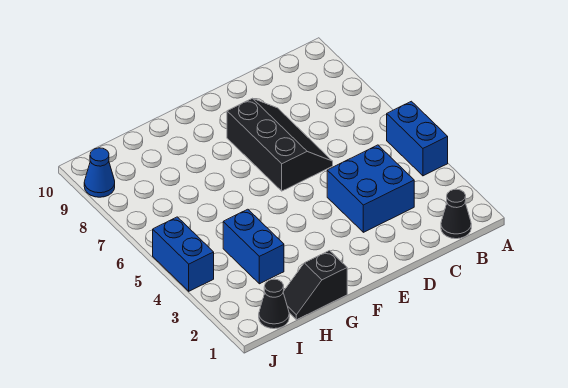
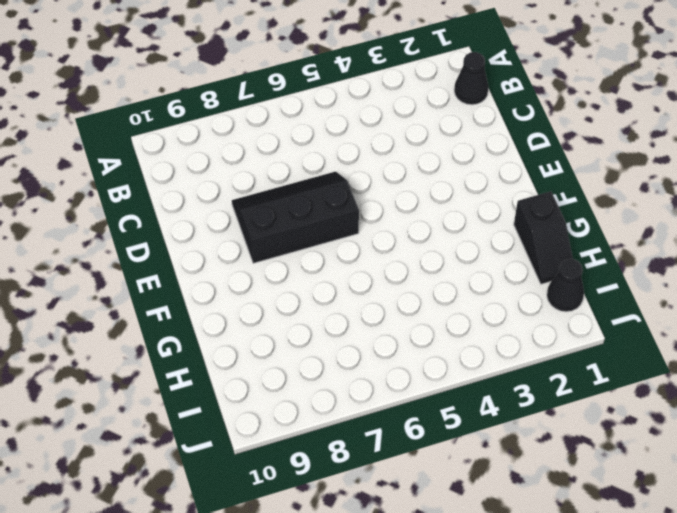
none -> blue 1x2 brick [387,101,448,176]
none -> blue 2x2 brick [327,145,414,232]

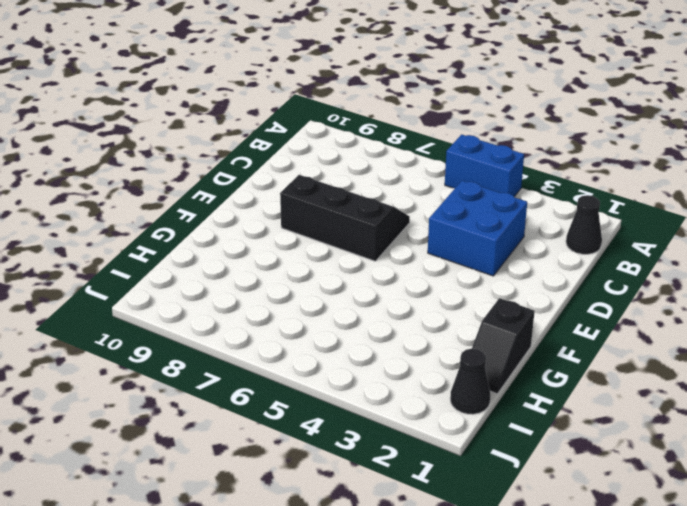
none -> blue 1x2 brick [223,209,284,284]
none -> blue 1x2 brick [153,217,214,291]

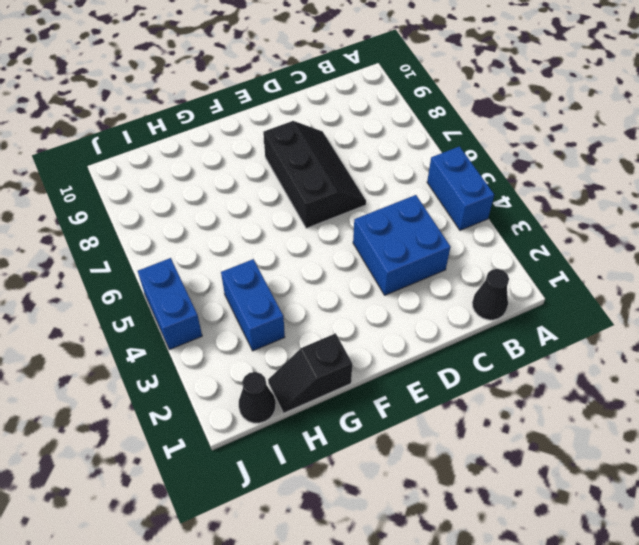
none -> blue 1x1 cone [84,148,115,197]

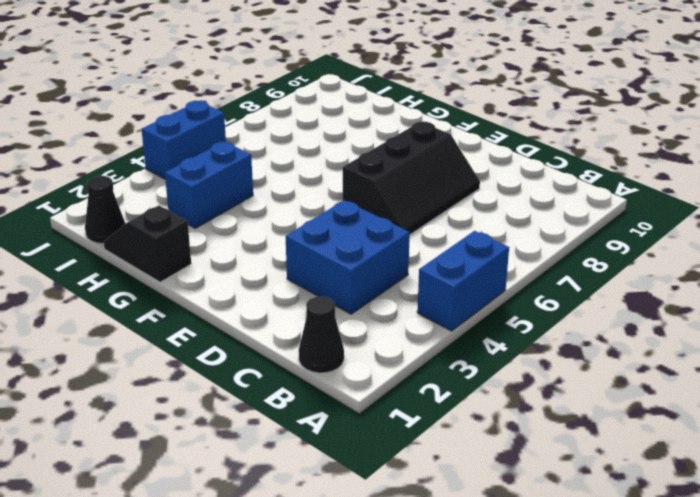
none -> blue 1x1 cone [84,148,115,197]

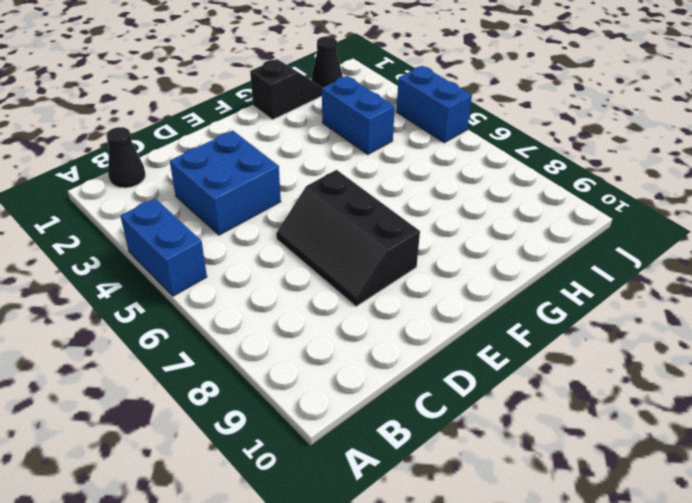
none -> blue 1x1 cone [84,148,115,197]

